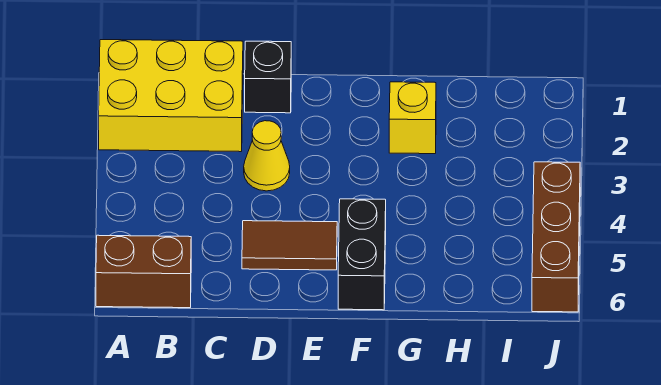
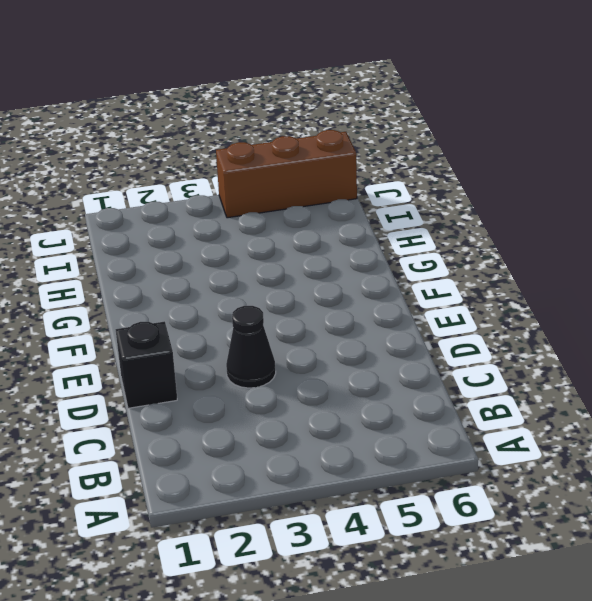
black 1x1 cone [226,305,276,388] -> yellow 1x1 cone [244,121,290,191]
none -> yellow 2x3 brick [99,40,243,152]
none -> brown 1x2 brick [96,235,191,308]

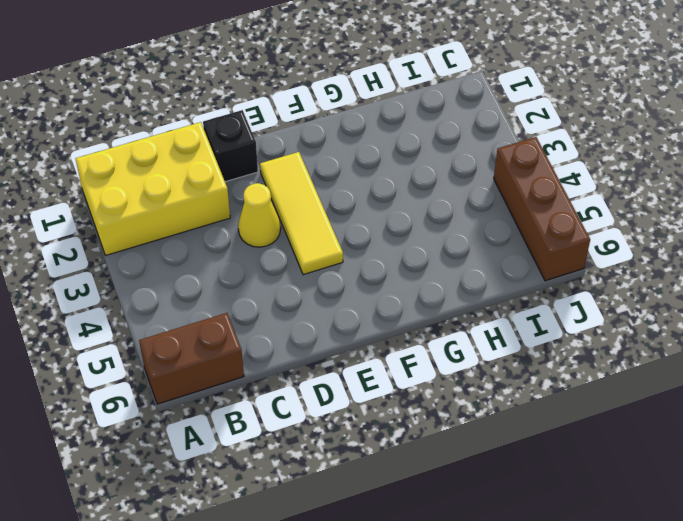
yellow 1x3 tile [260,152,343,275] -> none
none -> brown 1x2 tile [242,221,337,270]
none -> black 1x2 brick [338,199,386,310]

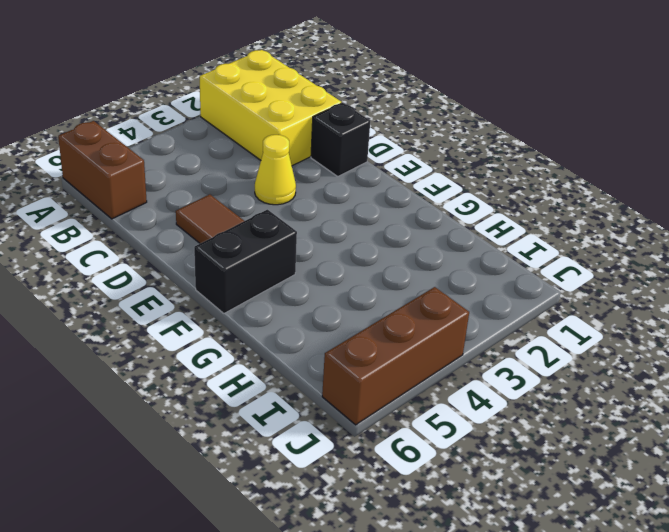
none -> yellow 1x1 brick [389,82,436,154]

